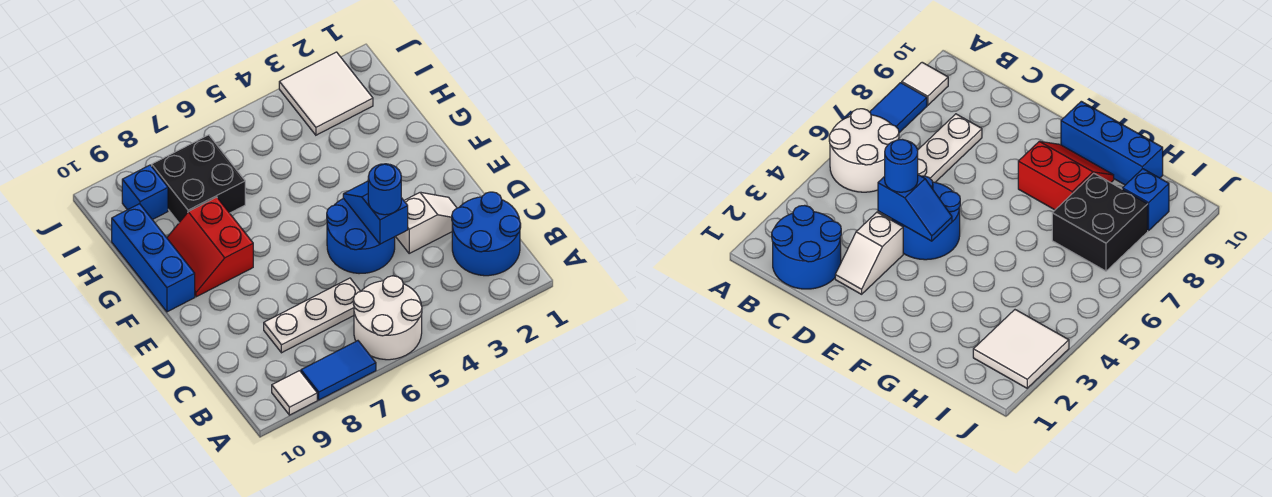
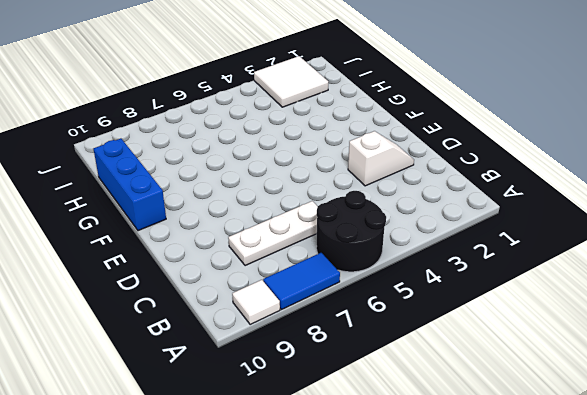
black 2x2 round brick [316,191,386,272] -> white 2x2 round brick [353,276,422,360]
none -> blue 2x2 round brick [452,192,521,276]
none -> blue 2x2 round brick [327,198,395,274]
none -> red 2x2 slope [167,197,253,297]

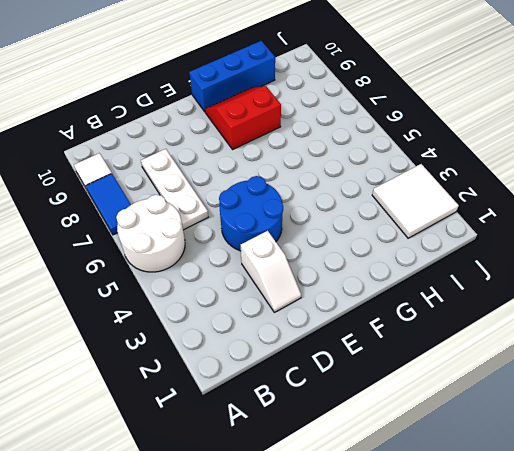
none -> blue 2x2 round brick [452,192,521,276]
none -> black 2x2 brick [152,135,245,222]
none -> blue 1x1 brick [122,165,168,220]

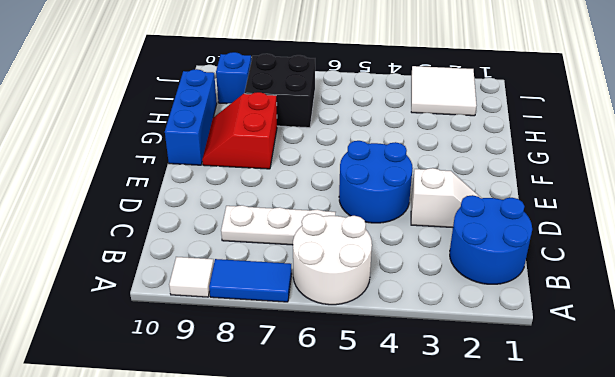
none -> blue 1x2 slope [343,181,408,244]
none -> blue 1x1 round brick [368,164,401,215]

